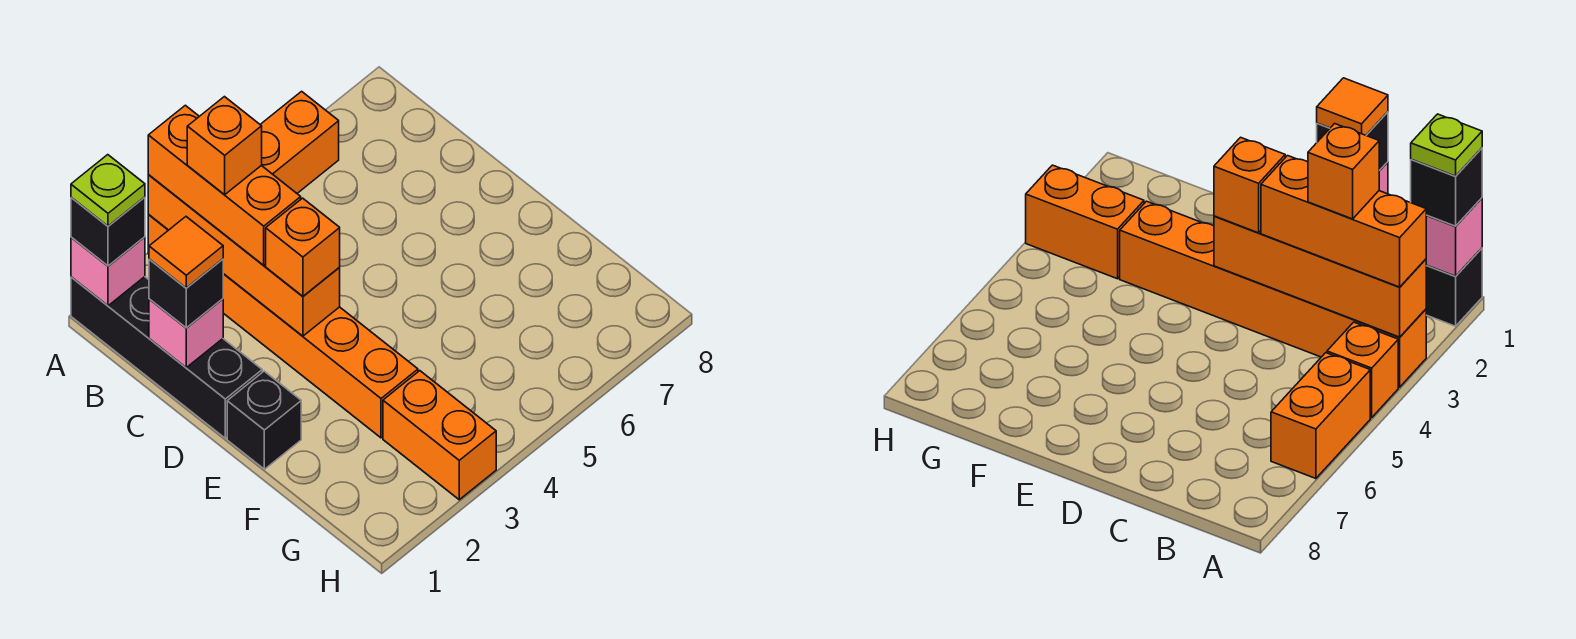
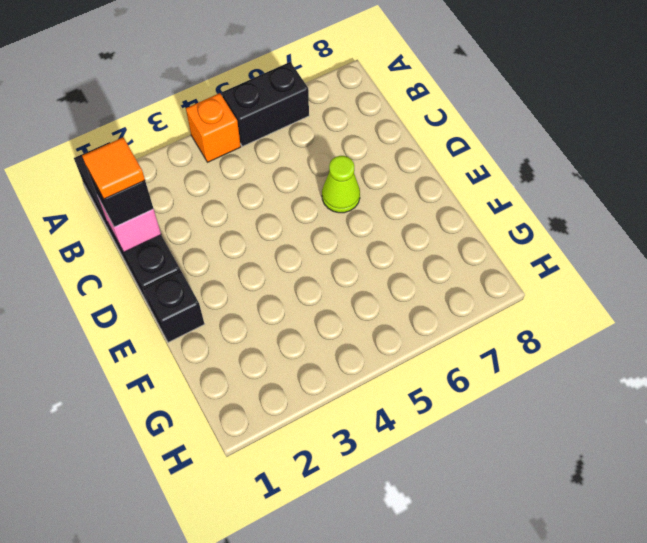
black 1x2 brick [222,62,309,146] -> orange 1x2 brick [260,91,339,193]
lime 1x1 cone [322,156,360,213] -> none
none -> orange 1x6 brick [148,214,418,438]
none -> orange 1x2 brick [383,371,496,500]
none -> pink 1x1 brick [71,237,145,306]

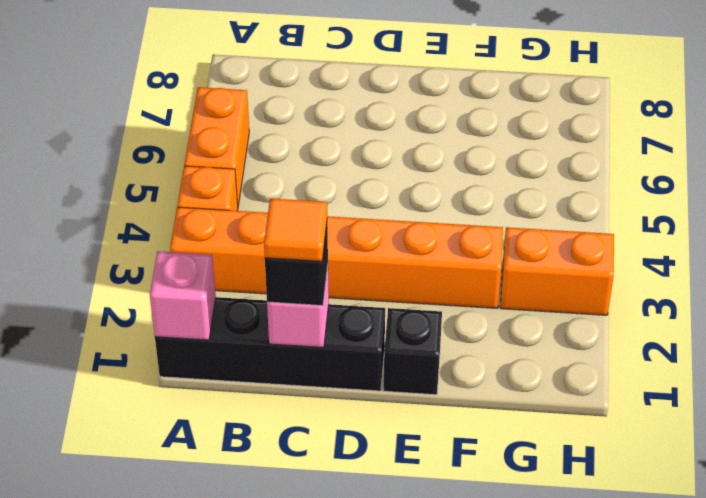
none -> orange 1x4 brick [148,175,340,336]
none -> black 1x1 brick [71,197,145,266]
none -> orange 1x3 brick [148,105,301,265]

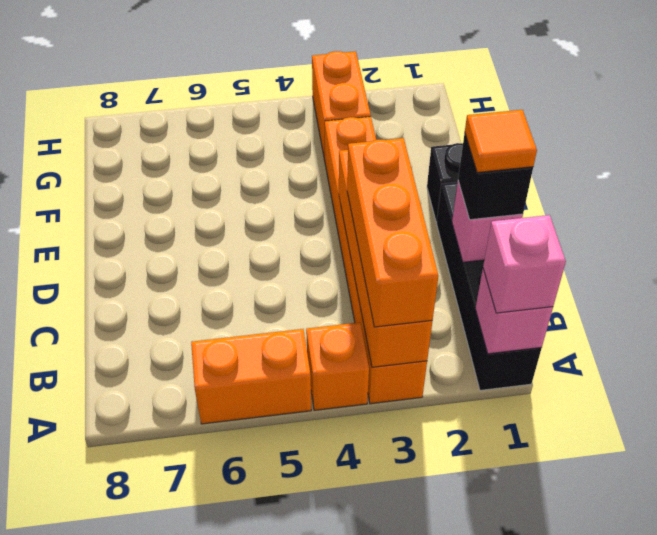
pink 1x1 brick [483,215,566,313] -> black 1x1 brick [71,197,145,266]
none -> orange 1x1 brick [266,198,340,296]
none -> lime 1x1 plate [71,155,145,226]
none -> orange 1x1 brick [187,97,262,195]

